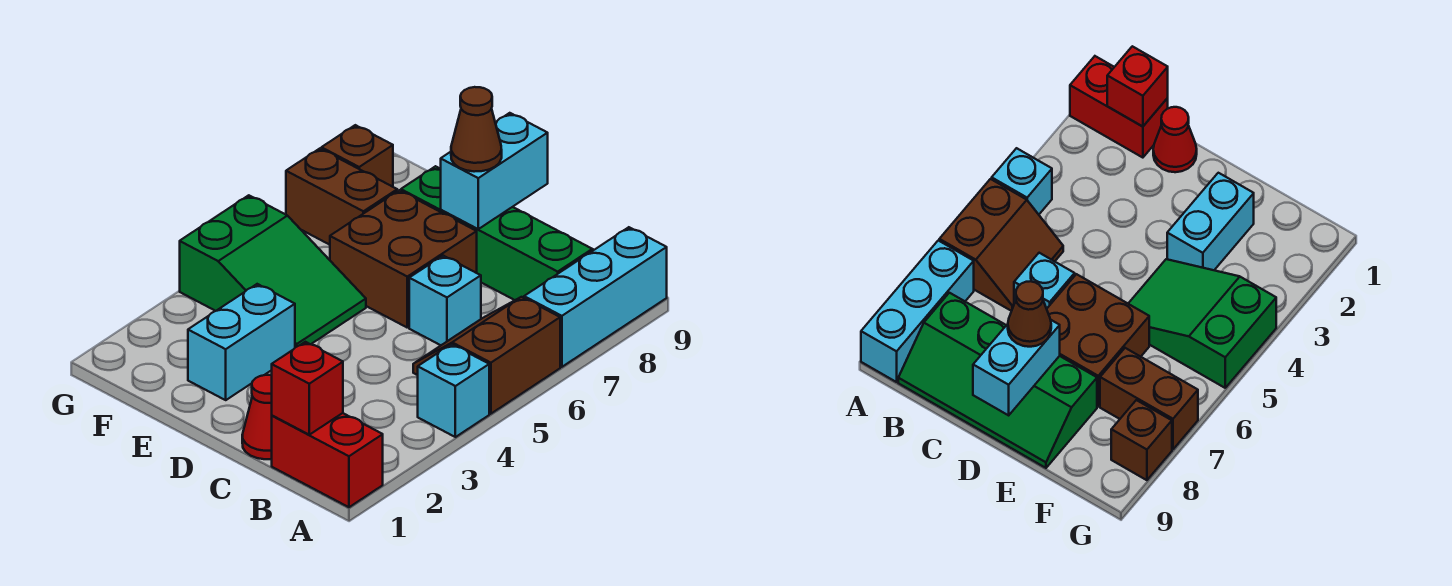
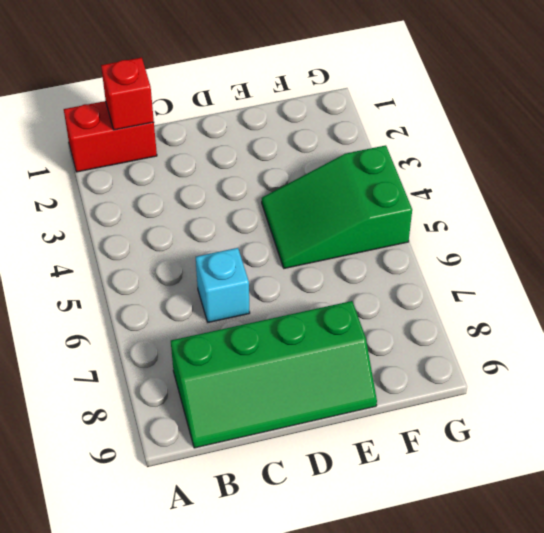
none -> cyan 1x1 brick [418,344,489,437]
none -> brown 2x2 slope [413,297,560,414]
none -> cyan 1x3 brick [524,227,667,367]

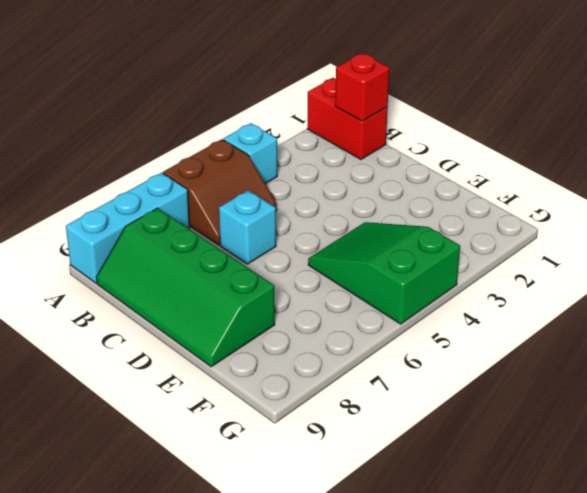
none -> red 1x1 cone [242,375,272,459]
none -> brown 2x2 brick [330,190,477,327]
none -> cyan 1x2 brick [188,284,295,400]

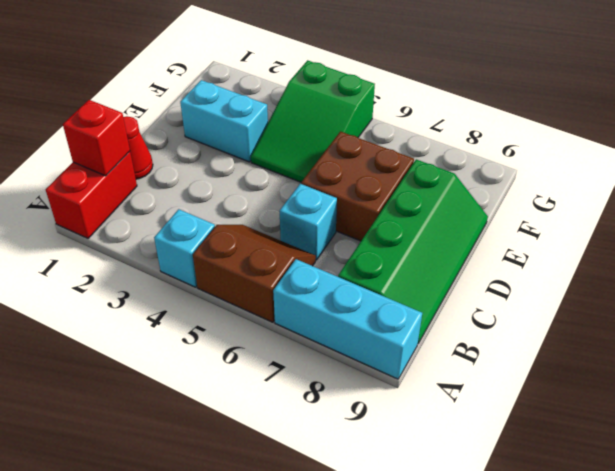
none -> brown 1x2 brick [286,149,397,245]
none -> brown 1x1 brick [321,125,393,187]
none -> cyan 1x2 brick [441,113,548,229]

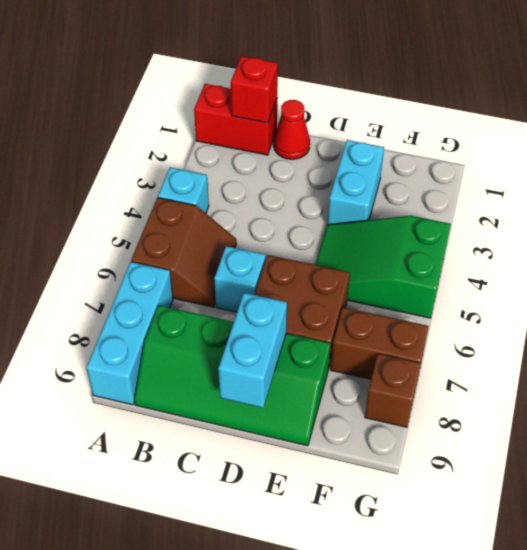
none -> brown 1x1 cone [451,87,502,172]

